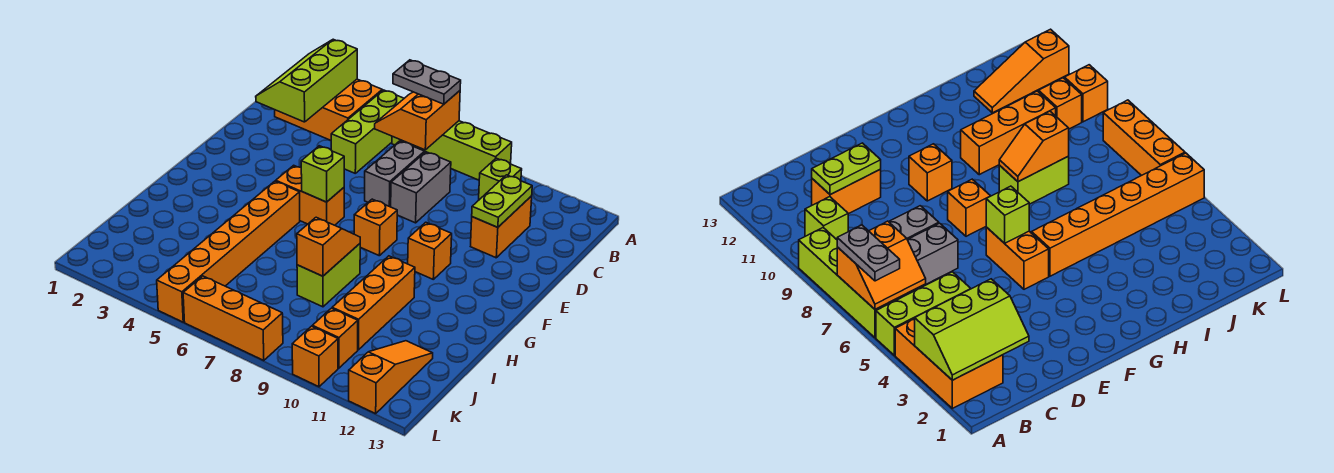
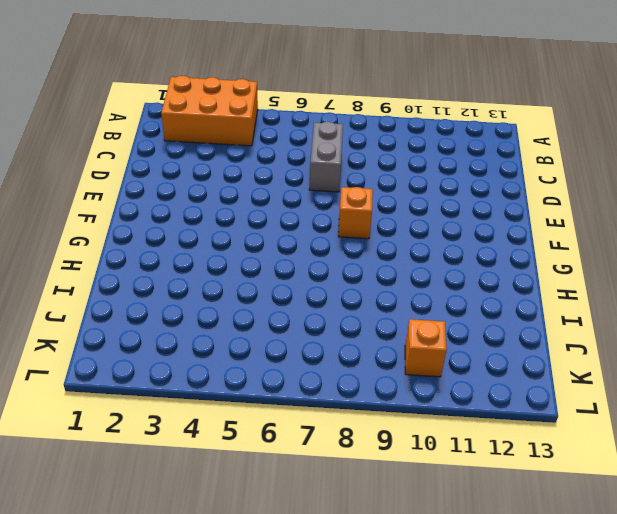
none -> lime 1x3 brick [331,90,404,173]
none -> lime 1x4 brick [392,121,512,180]
none -> lime 1x1 brick [479,158,522,200]

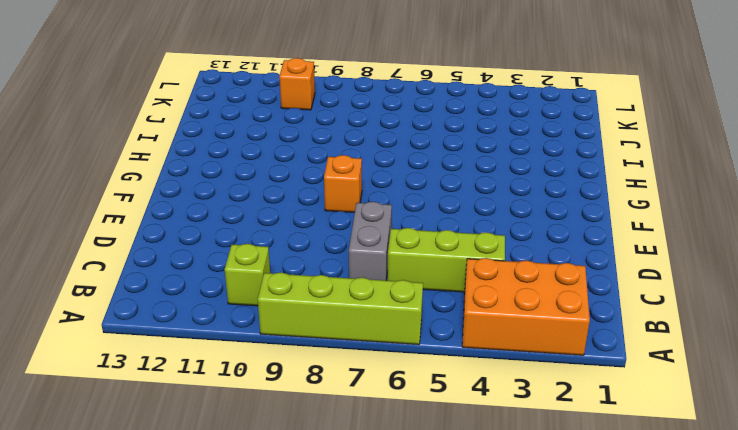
lime 1x3 brick [387,228,505,292] -> lime 1x3 brick turned to [331,90,404,173]
none -> grey 1x2 brick [391,152,451,223]
none -> orange 1x2 brick [471,196,532,258]
none -> orange 1x2 brick [276,165,344,225]

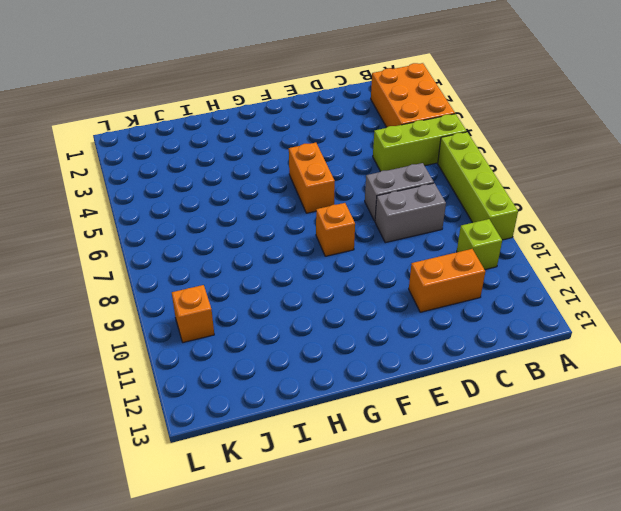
none -> orange 1x1 brick [408,222,452,279]
none -> orange 1x6 brick [157,181,300,322]
none -> lime 1x2 brick [297,244,360,307]

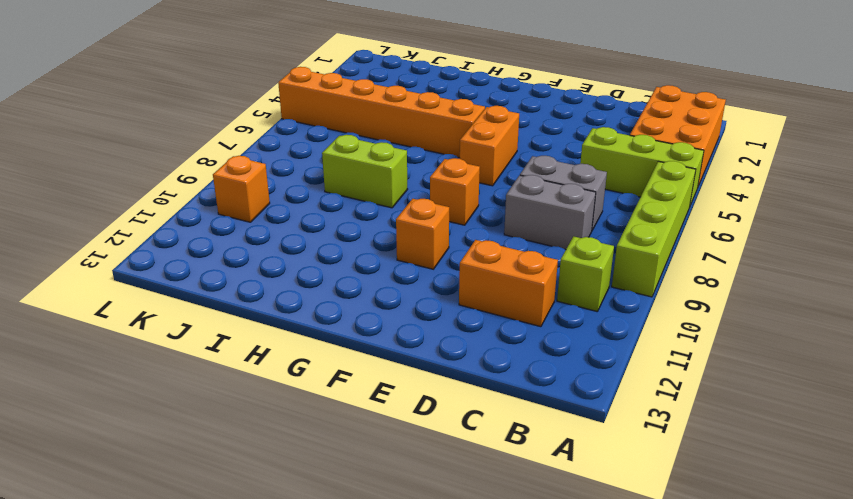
none -> orange 1x3 brick [332,256,415,350]
none -> orange 1x3 slope [349,341,433,414]
none -> orange 1x3 brick [183,276,283,361]

